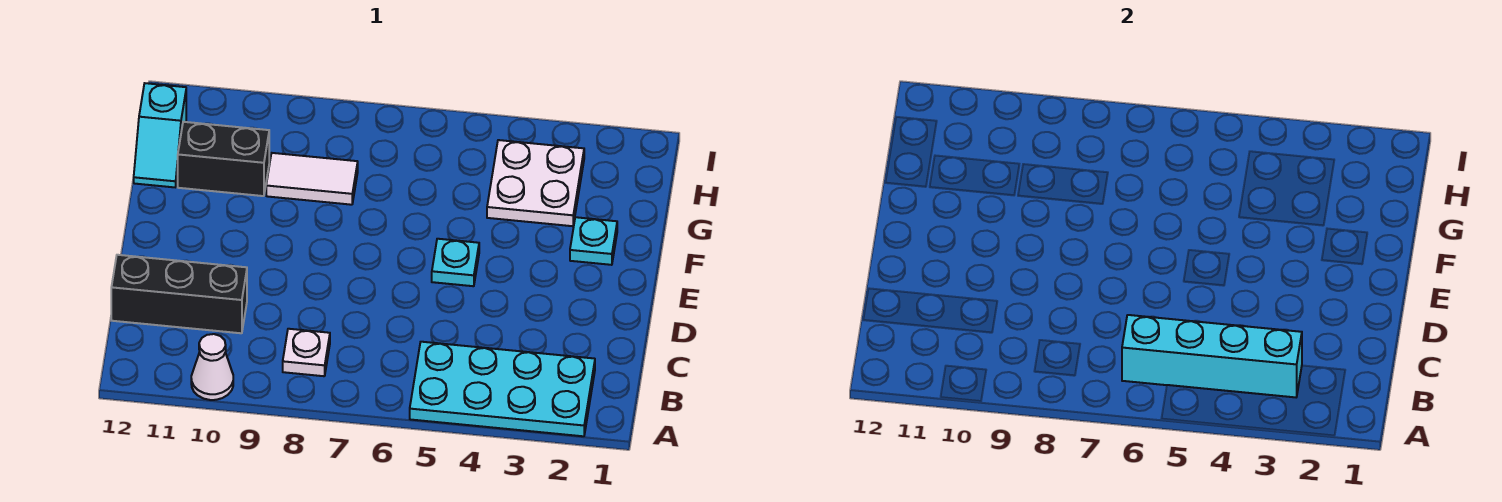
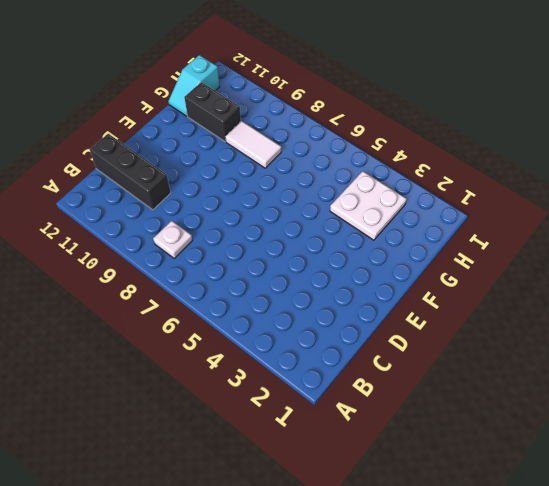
none -> cyan 2x4 plate [410,342,595,436]
none -> white 1x1 cone [191,334,233,400]

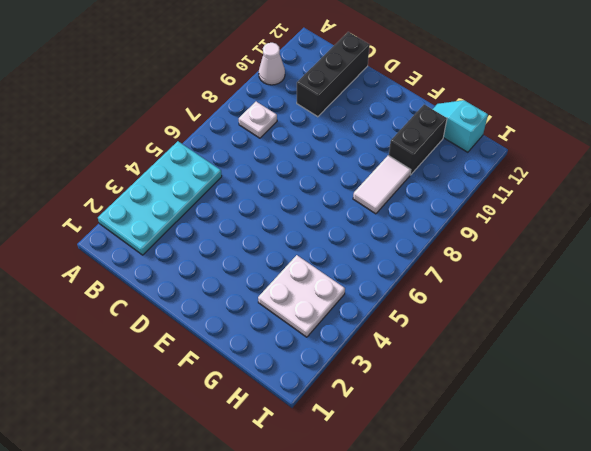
none -> cyan 1x1 plate [432,239,479,286]
none -> cyan 1x1 plate [570,217,617,265]

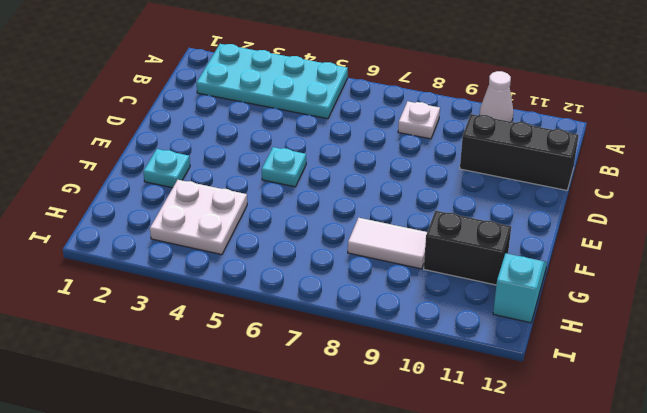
none -> cyan 1x4 brick [1122,315,1302,397]

